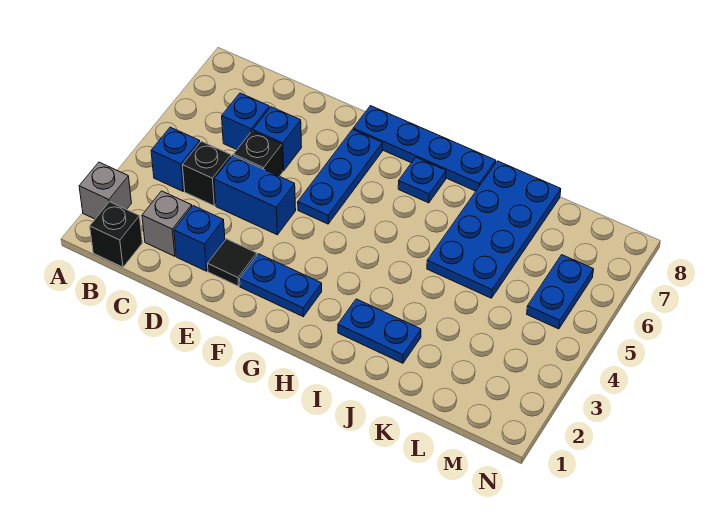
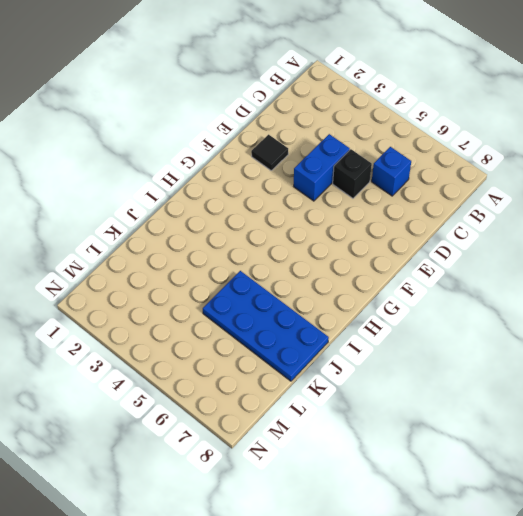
none -> grey 1x1 brick [79,162,131,219]
none -> black 1x1 brick [90,202,142,267]
none -> blue 1x1 brick [151,127,200,191]

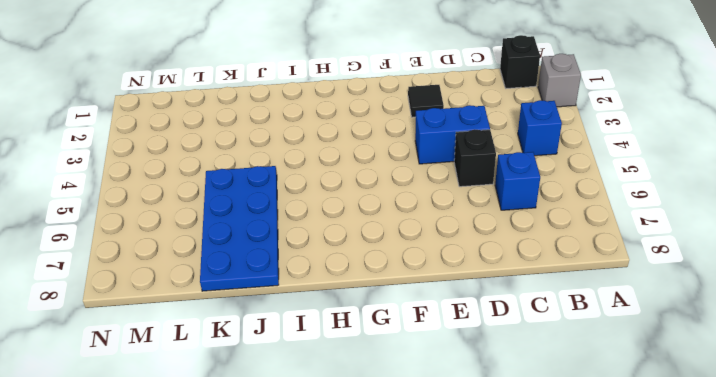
none -> grey 1x1 brick [142,191,192,256]
none -> black 1x1 brick [182,141,231,206]
none -> blue 1x1 brick [174,206,225,271]

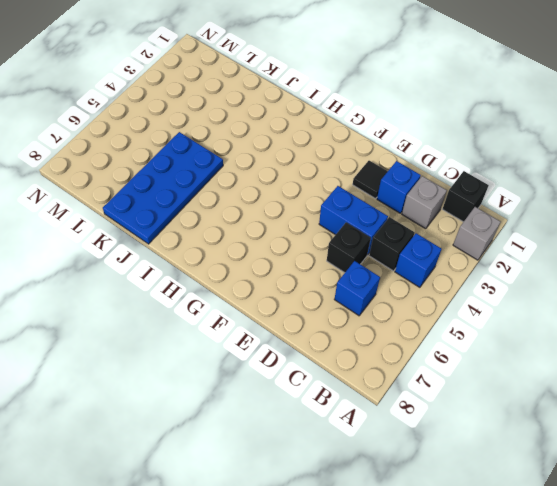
none -> blue 1x1 brick [253,107,302,171]
none -> blue 1x2 plate [240,254,322,317]
none -> blue 1x3 plate [298,129,382,224]

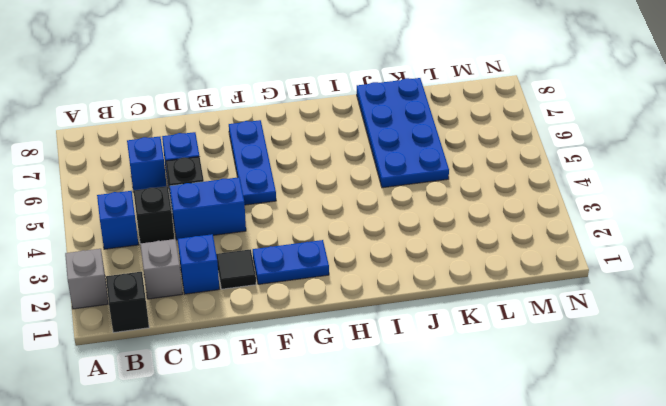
none -> blue 1x4 plate [353,106,496,191]
none -> blue 1x1 plate [398,157,446,203]
none -> blue 1x2 plate [338,299,421,363]

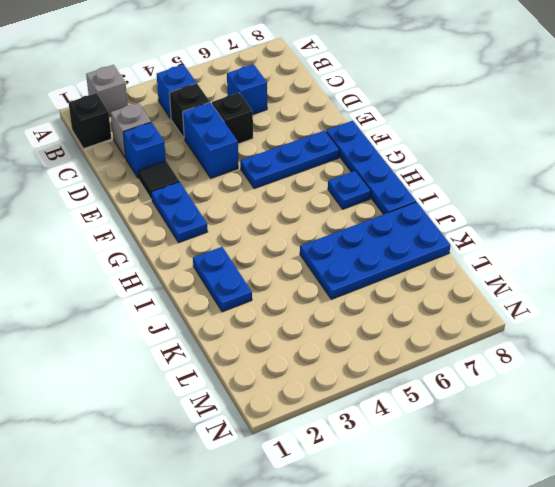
none -> blue 1x1 brick [253,107,302,171]
none -> blue 1x2 plate [527,255,594,329]

